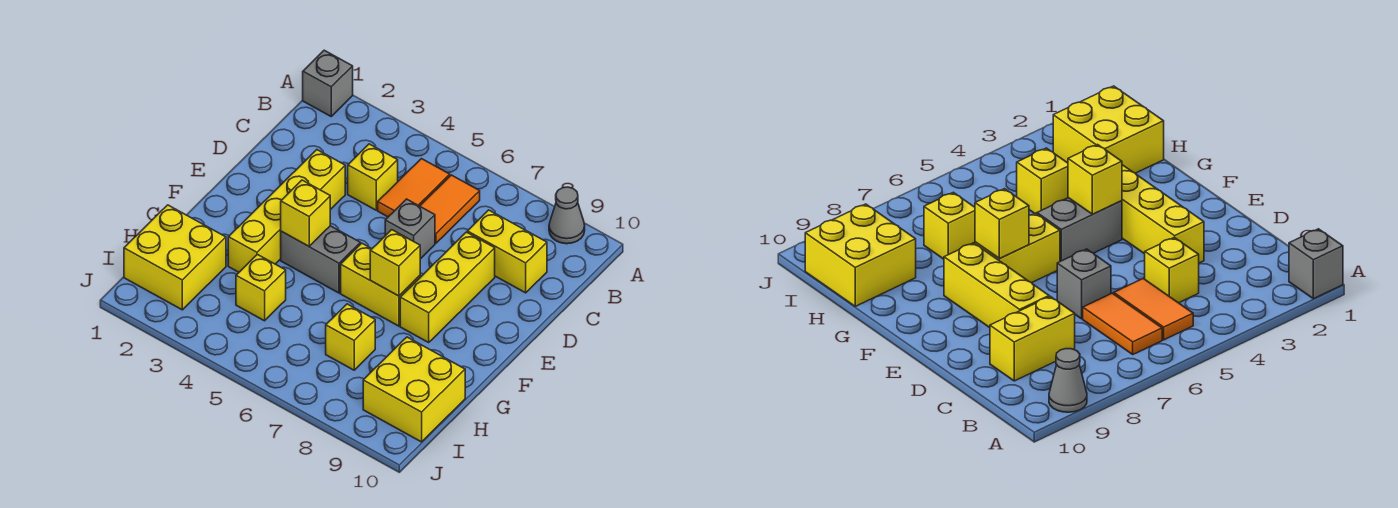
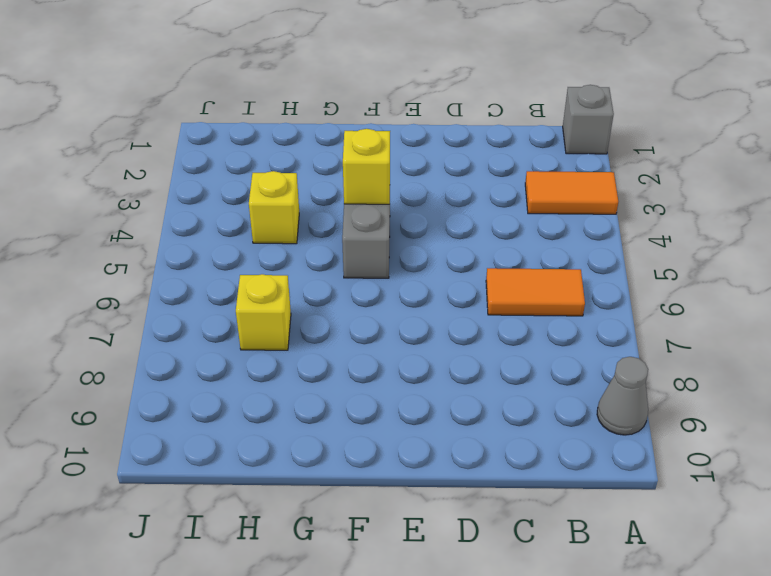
orange 1x2 tile [525,171,618,214] -> orange 1x2 tile moved to [378,159,450,217]
none -> yellow 1x1 brick [348,144,398,210]
none -> yellow 1x2 brick [467,210,547,293]
none -> yellow 1x4 brick [228,150,345,272]

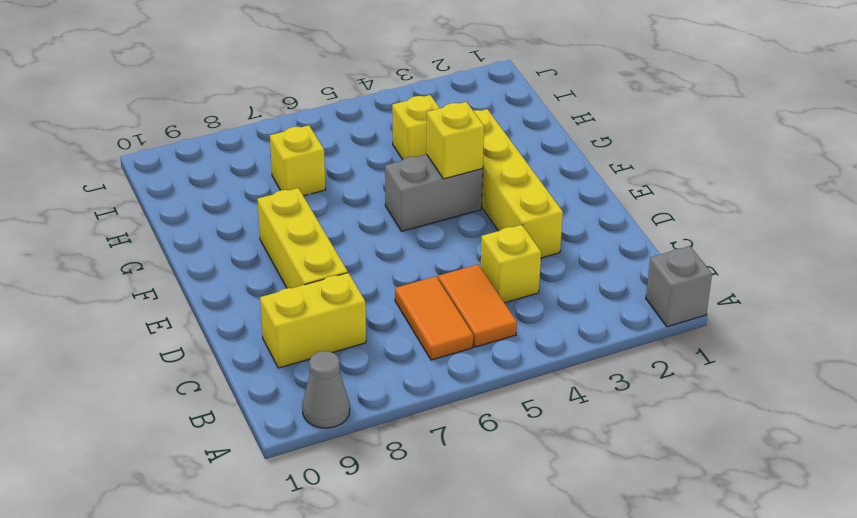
none -> grey 1x1 brick [385,199,435,259]
none -> yellow 1x2 brick [341,243,420,326]
none -> yellow 2x2 brick [124,205,226,310]

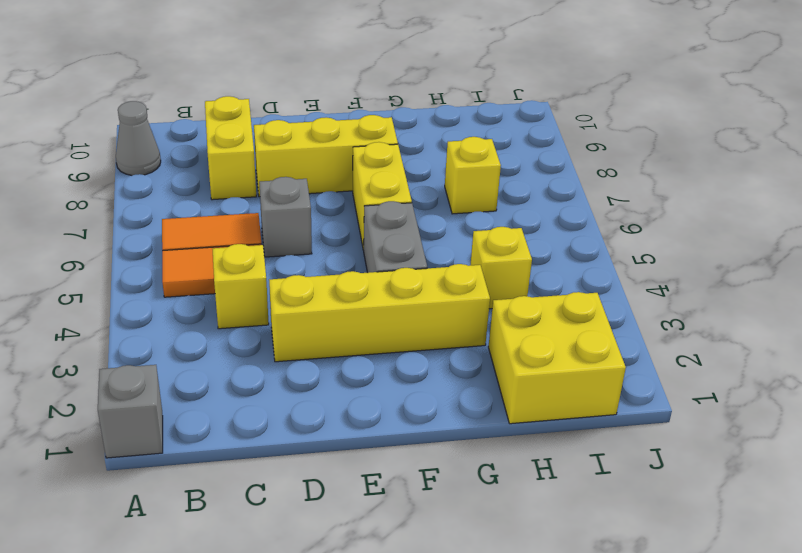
none -> yellow 2x2 brick [363,337,465,442]
none -> yellow 1x1 brick [281,180,330,246]
none -> yellow 1x1 brick [370,230,420,296]

